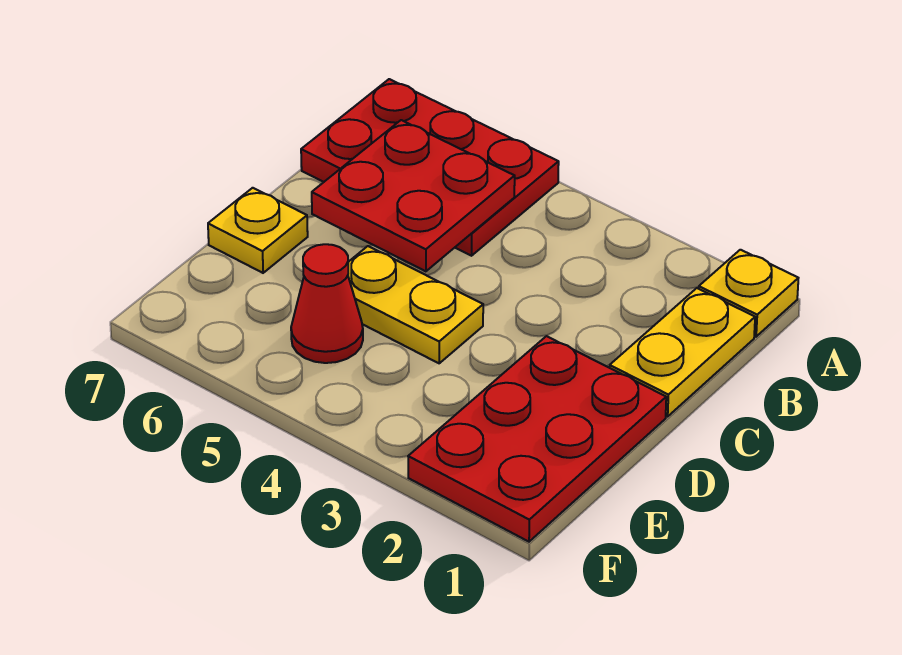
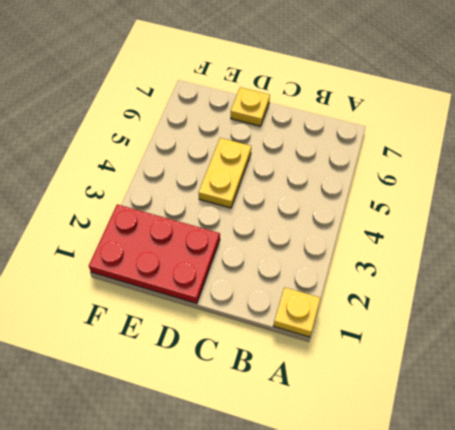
none -> red 2x3 plate [301,79,559,256]
none -> yellow 1x2 plate [610,288,755,417]

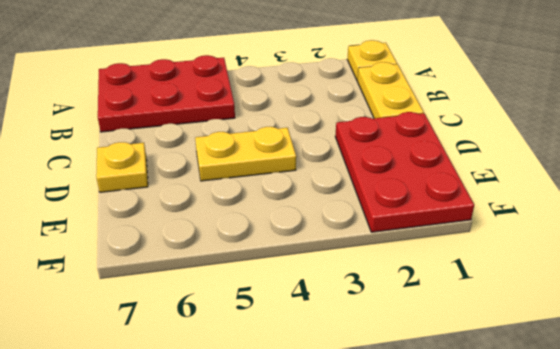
none -> red 1x1 cone [291,244,363,363]
none -> red 2x2 plate [312,120,515,271]

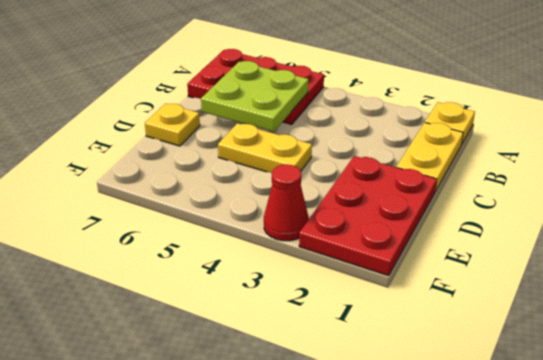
lime 2x2 plate [201,61,309,132] -> red 2x2 plate [312,120,515,271]
red 1x1 cone [264,164,309,241] -> red 1x1 cone moved to [291,244,363,363]

